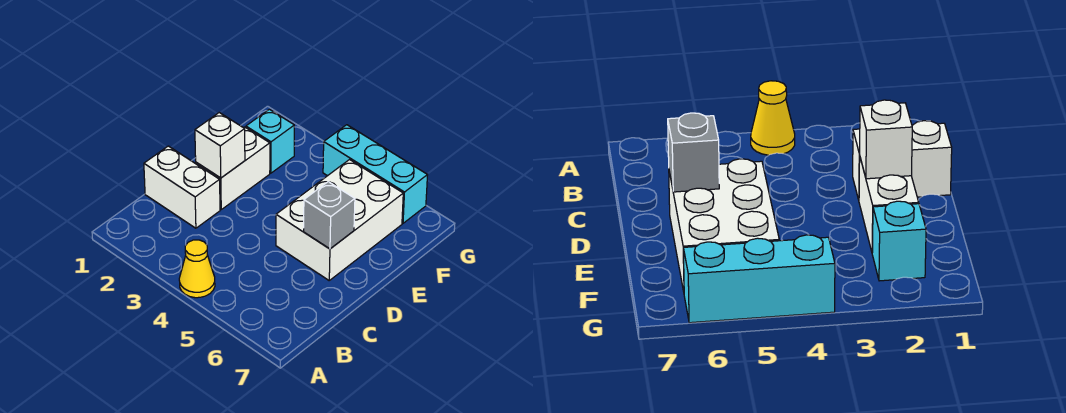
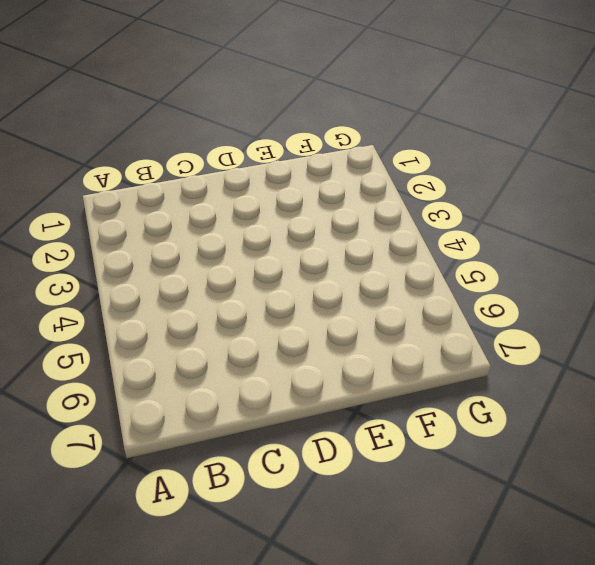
none -> yellow 1x1 cone [179,240,215,298]
none -> white 1x2 brick [144,146,220,228]

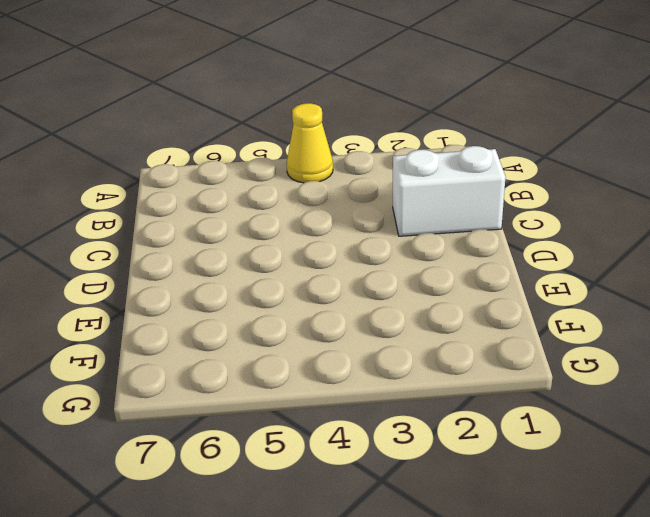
none -> white 1x2 brick [196,127,270,209]
none -> white 2x3 brick [276,160,403,280]

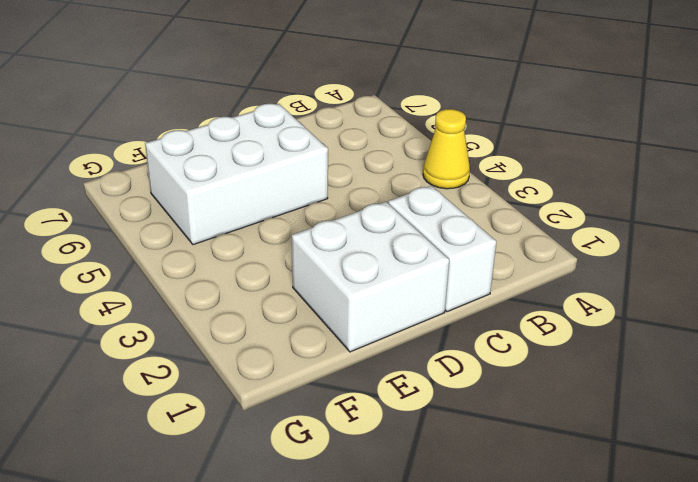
white 2x2 brick [292,202,449,352] -> white 1x2 brick [196,127,270,209]
none -> cyan 1x1 brick [246,109,294,173]
none -> cyan 1x3 brick [323,125,427,223]

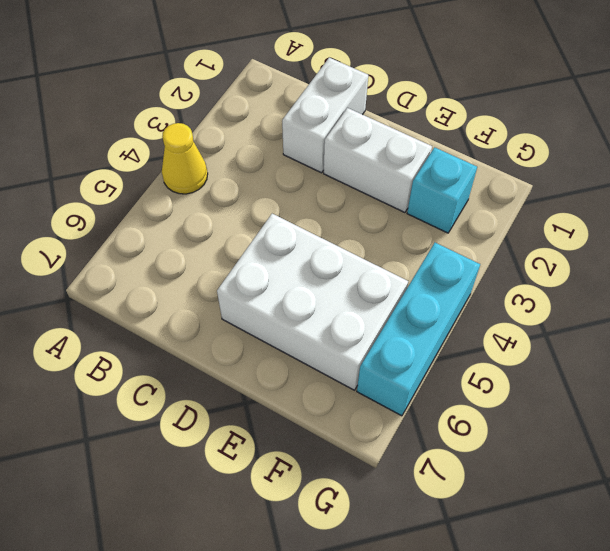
none -> white 1x1 brick [195,113,245,178]
none -> grey 1x1 brick [304,182,355,249]

